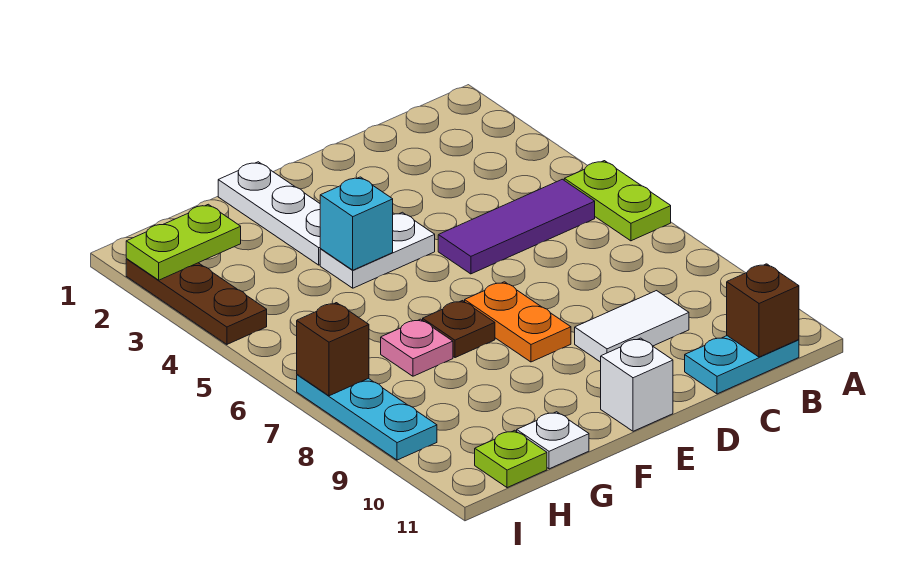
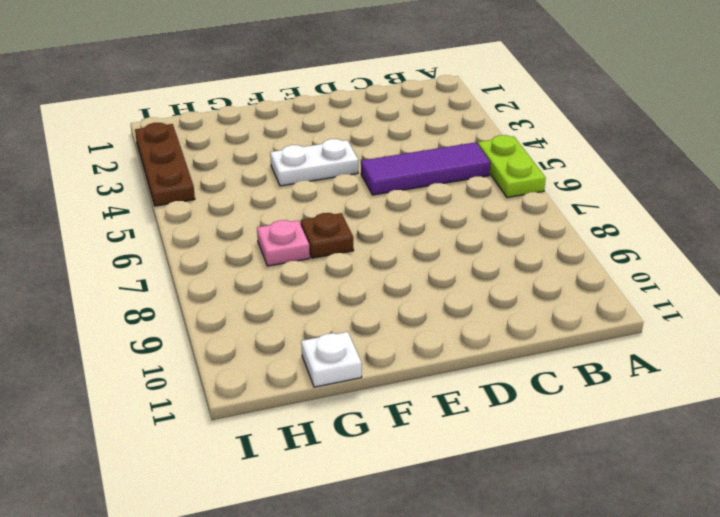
none -> cyan 1x2 plate [685,336,799,394]
none -> white 1x2 tile [575,291,689,362]
none -> orange 1x2 plate [465,282,571,362]

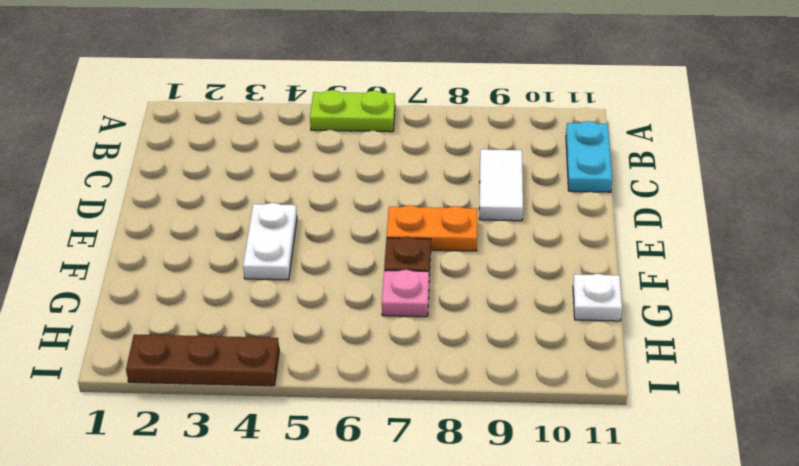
none -> purple 1x3 tile [438,179,595,274]
none -> white 1x1 brick [601,338,673,431]
none -> white 1x3 plate [218,162,321,265]

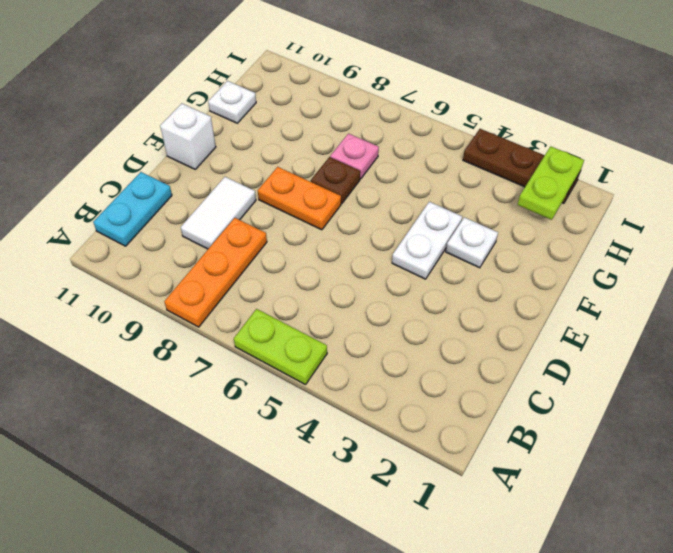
orange 1x3 plate [164,218,267,327] -> none
white 1x1 plate [446,217,498,268] -> white 1x3 plate [218,162,321,265]
none -> purple 1x3 tile [438,179,595,274]
none -> lime 1x1 plate [475,430,547,488]
none -> cyan 1x3 plate [297,375,437,460]

